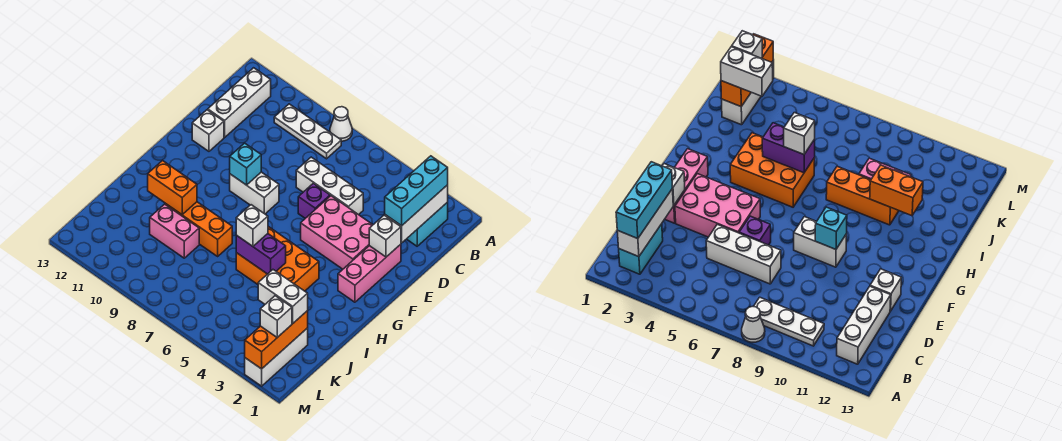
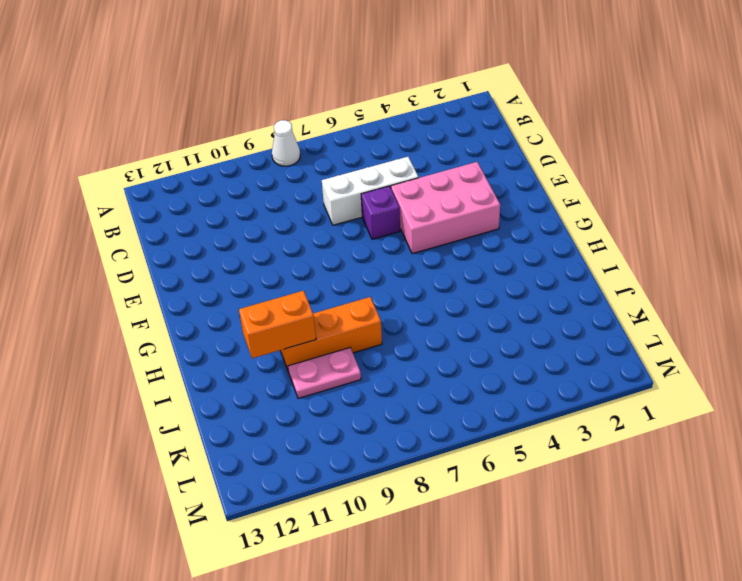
pink 1x2 plate [288,348,361,398] -> pink 1x2 brick [150,204,199,258]
none -> cyan 1x2 brick [407,202,448,246]
none -> white 1x3 plate [274,104,341,159]
none -> white 1x3 brick [208,68,271,137]

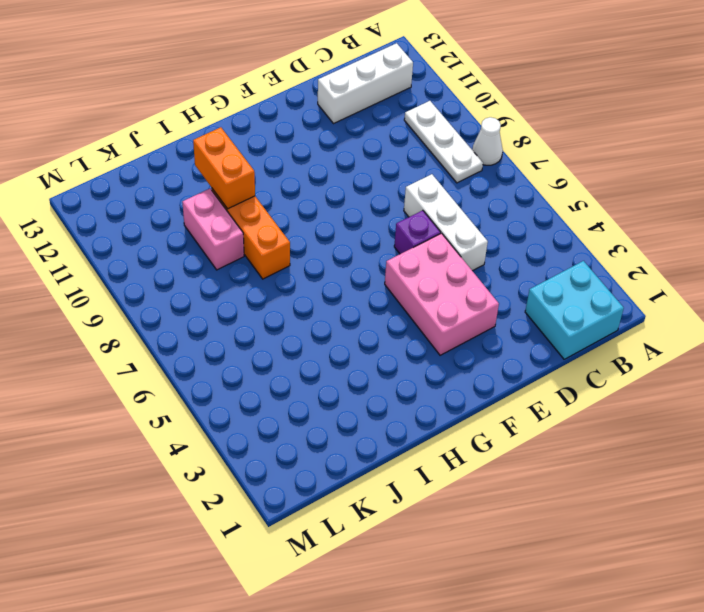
cyan 2x2 brick [525,261,624,359] -> cyan 1x2 brick [407,202,448,246]
none -> pink 1x3 brick [338,244,401,302]
none -> white 1x1 brick [192,110,224,151]
none -> white 1x2 brick [230,172,279,214]

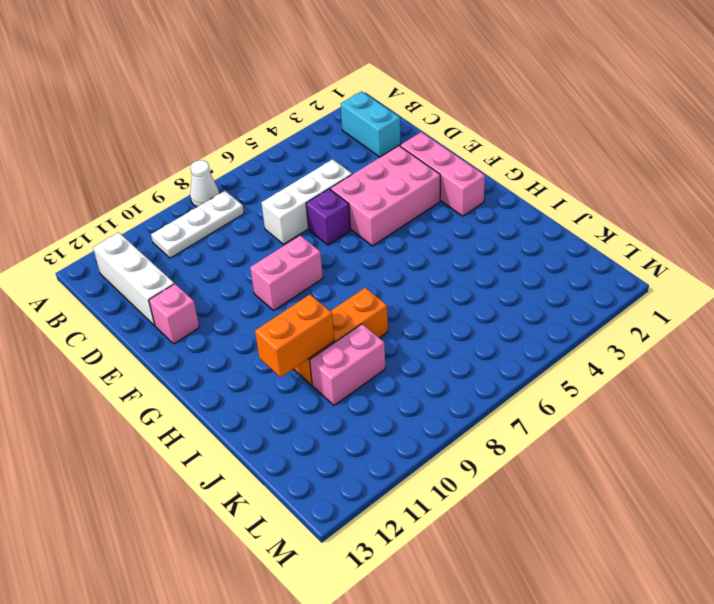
pink 1x1 brick [149,284,199,344] -> white 1x1 brick [192,110,224,151]
pink 1x2 brick [250,236,323,310] -> white 1x2 brick [230,172,279,214]
none -> orange 2x3 brick [236,227,319,291]
none -> white 1x3 brick [245,328,308,386]
none -> white 1x3 brick [385,185,448,243]

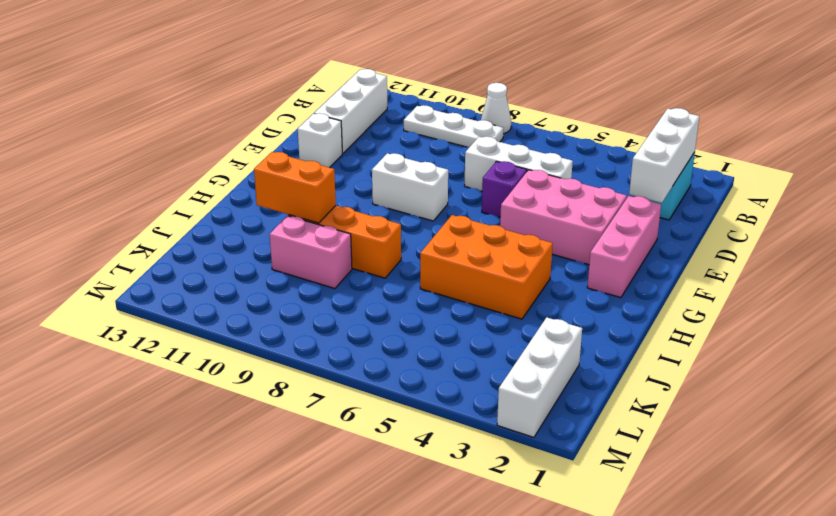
none -> white 1x1 brick [369,215,401,257]
none -> cyan 1x1 brick [230,143,261,185]
none -> purple 1x2 brick [236,234,286,274]

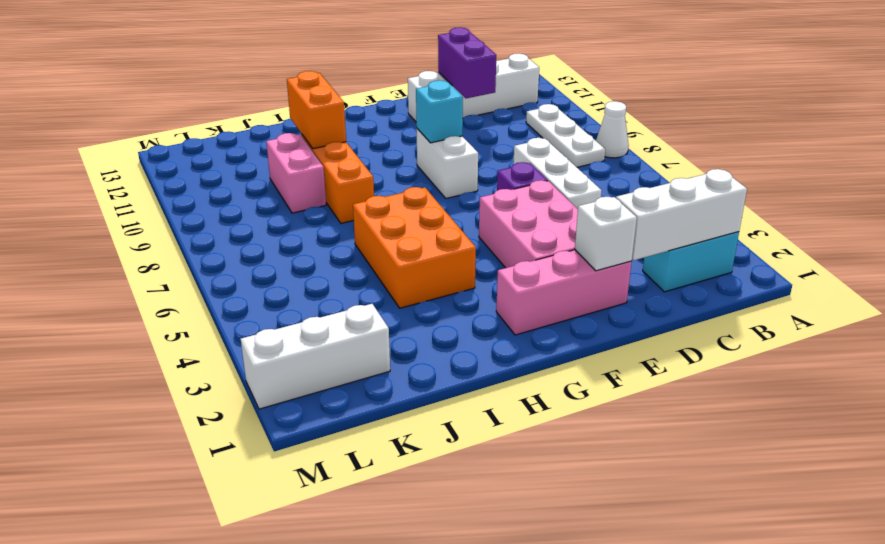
purple 1x2 brick [438,27,496,98] -> purple 1x2 brick moved to [236,234,286,274]
none -> orange 1x3 brick [245,311,308,369]
none -> cyan 1x3 brick [385,156,448,226]
none -> white 1x1 brick [236,205,268,246]

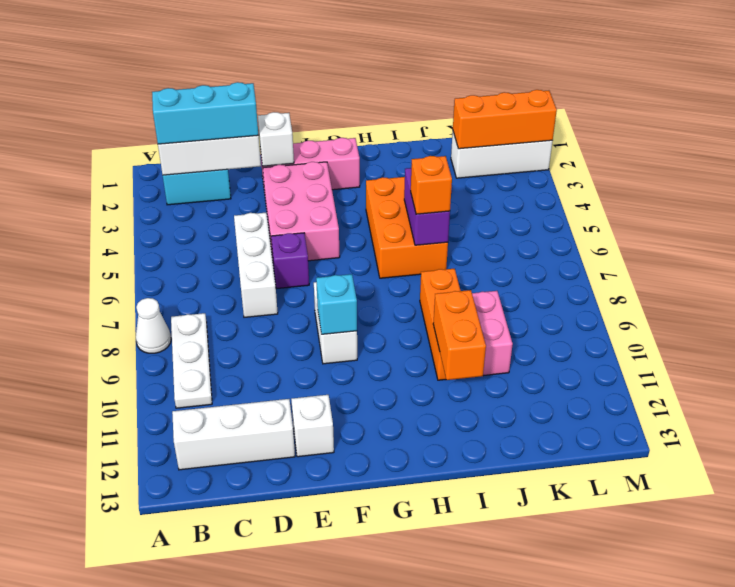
orange 1x1 brick [411,156,452,214] -> white 1x1 brick [236,205,268,246]
none -> white 1x2 brick [258,270,308,324]
none -> white 1x1 brick [260,296,292,337]

